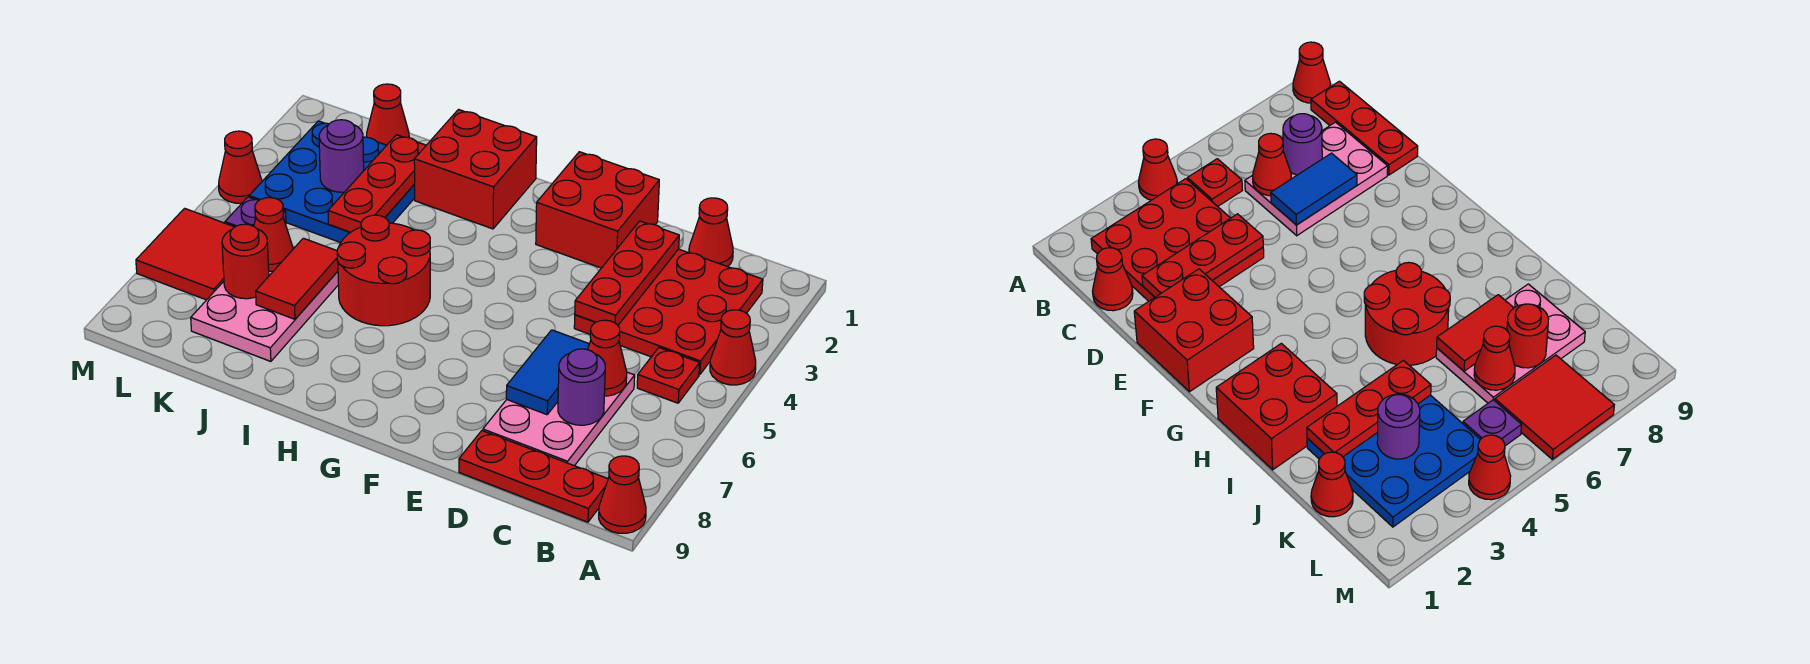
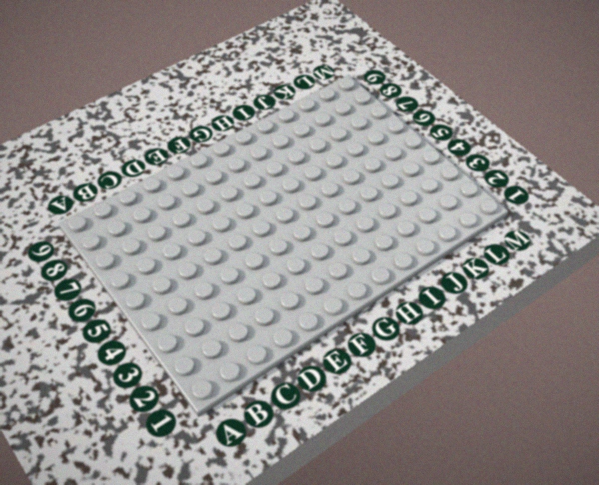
none -> red 1x1 cone [710,310,756,385]
none -> red 1x1 cone [599,456,646,533]
none -> red 3x3 plate [574,249,763,375]

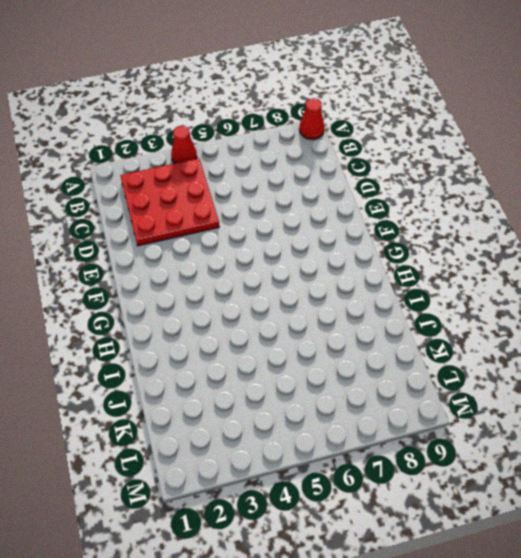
none -> red 1x1 plate [637,348,700,403]
none -> red 1x3 plate [459,431,608,522]
none -> red 1x1 cone [689,198,733,267]

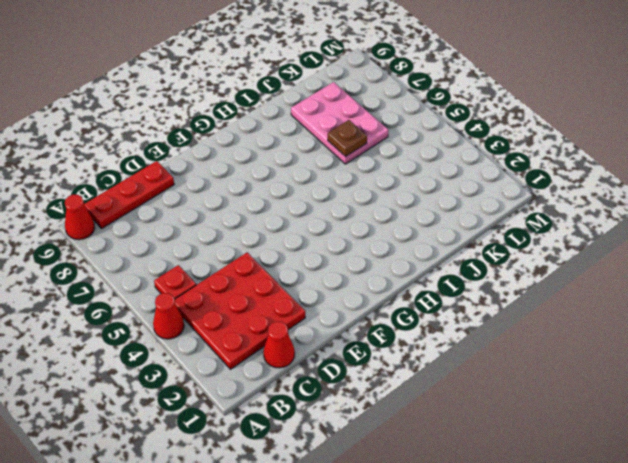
brown 1x1 plate [328,120,367,157] -> red 1x2 tile [256,238,338,319]
none -> pink 2x3 plate [483,372,635,466]
none -> red 2x2 brick [536,152,659,268]
none -> red 2x2 brick [414,110,537,229]

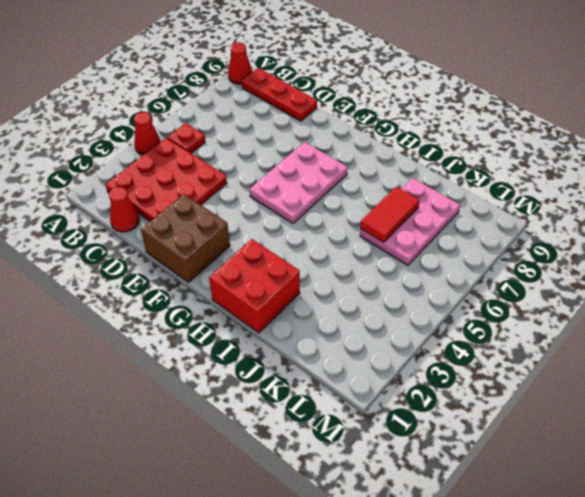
brown 2x2 brick [141,194,230,282] -> red 2x2 brick [536,152,659,268]
pink 2x3 plate [250,142,348,224] -> pink 2x3 plate moved to [483,372,635,466]
none -> red 2x2 round brick [337,215,430,326]
none -> blue 3x3 plate [249,121,415,243]
none -> red 1x1 cone [366,84,409,145]

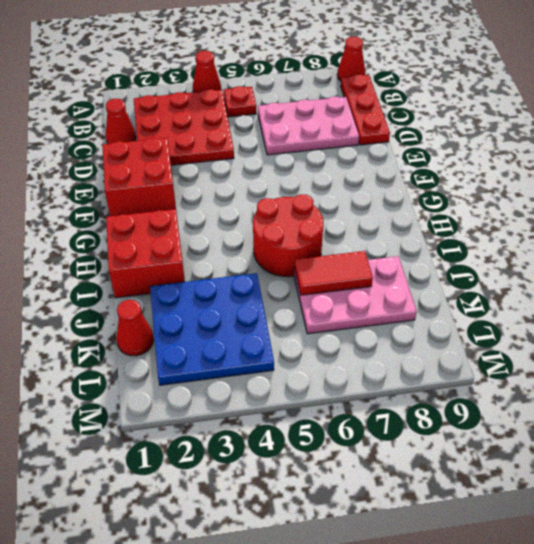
none -> purple 1x1 plate [225,197,286,227]
none -> red 2x2 tile [136,208,234,300]
none -> red 1x1 cone [219,131,262,203]

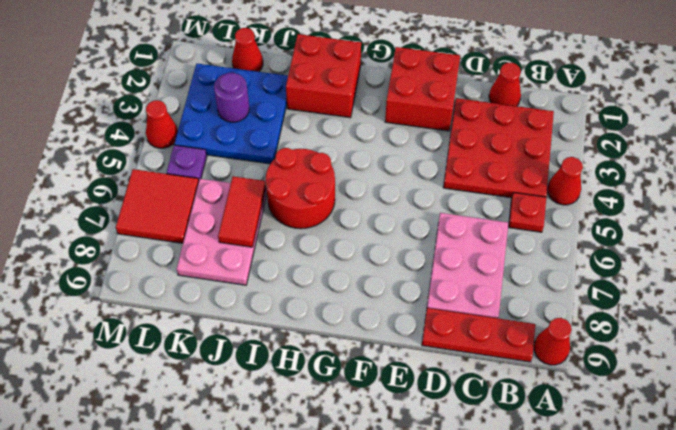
none -> red 1x1 cone [588,320,627,396]
none -> purple 1x1 round brick [558,349,605,425]
none -> red 1x3 plate [575,221,679,325]

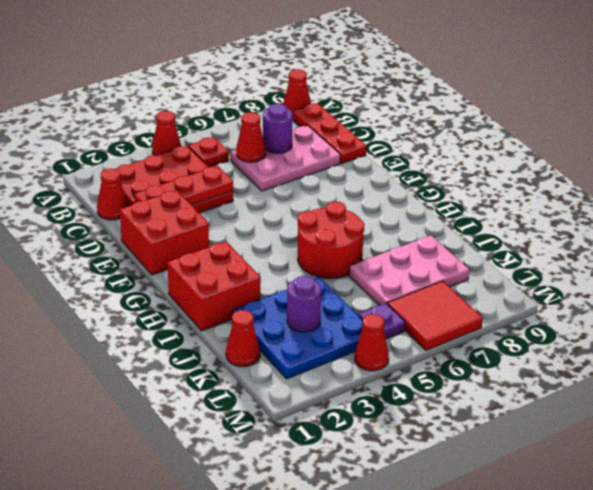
none -> blue 1x2 tile [506,330,589,415]
none -> red 1x3 plate [328,135,426,232]
none -> red 1x2 tile [256,238,338,319]

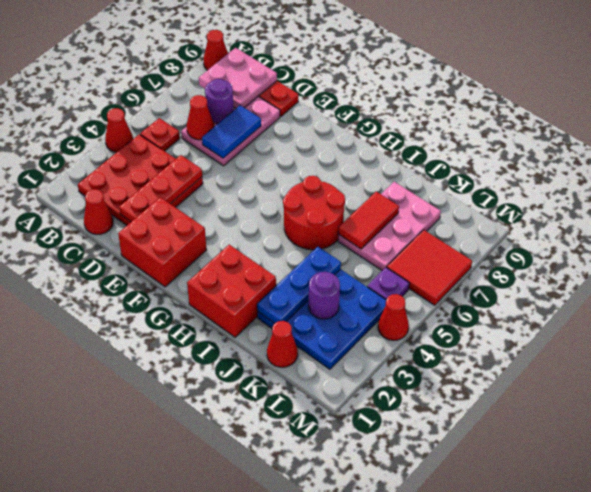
pink 2x2 plate [199,48,277,108] -> none
blue 1x3 plate [257,247,341,323] -> red 1x3 plate [328,135,426,232]
none -> red 1x1 cone [254,198,293,271]
none -> red 1x1 round brick [222,224,269,299]

